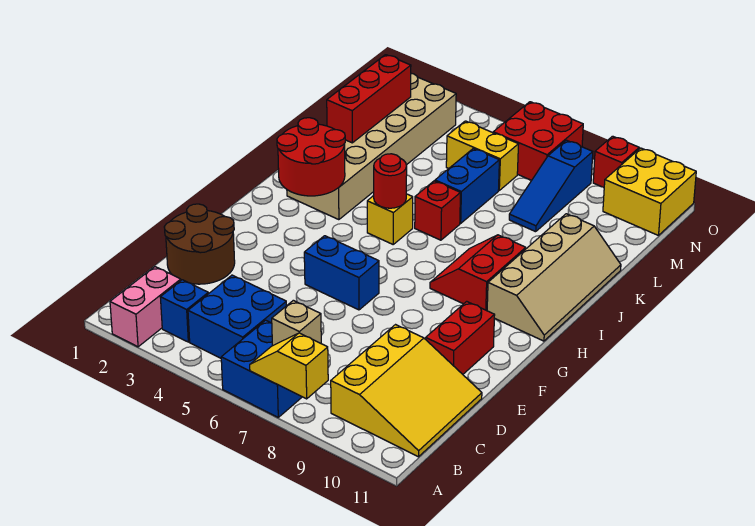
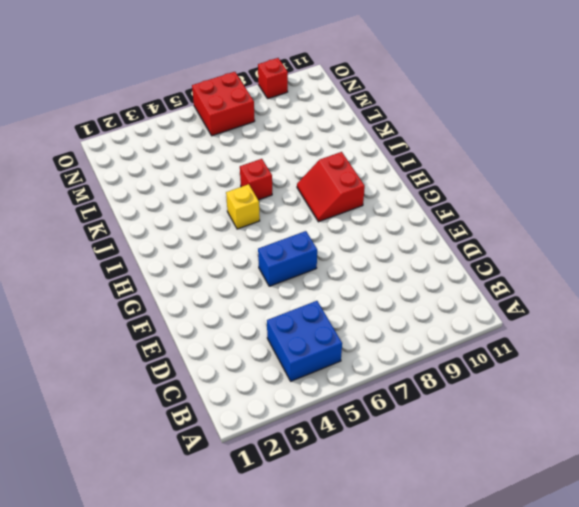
none -> pink 1x2 brick [110,267,181,347]
none -> blue 2x2 brick [221,320,302,417]
none -> blue 1x1 brick [160,280,208,342]

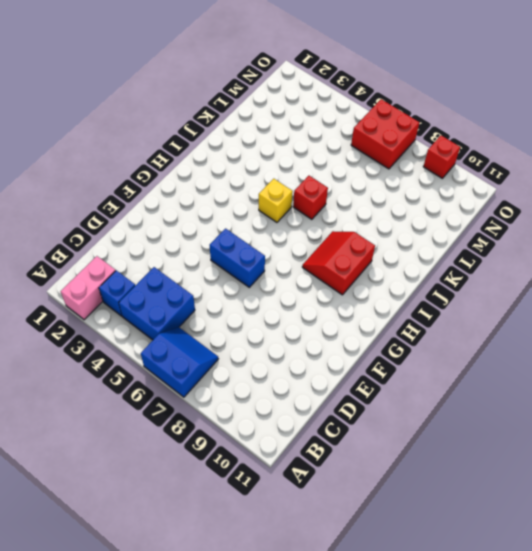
blue 2x2 slope [141,327,218,397] -> blue 2x2 brick [221,320,302,417]
none -> yellow 3x3 slope [331,325,482,457]
none -> brown 2x2 round brick [164,204,235,284]
none -> red 1x2 brick [426,301,495,374]

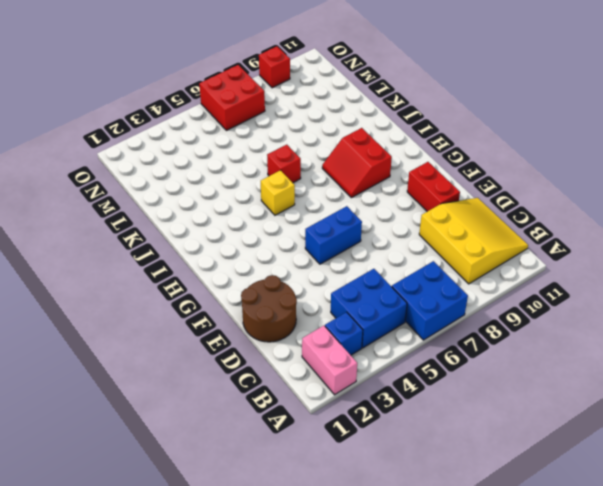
none -> tan 2x4 slope [487,214,621,341]
none -> tan 2x6 brick [287,73,456,220]
none -> blue 1x2 brick [435,148,499,223]

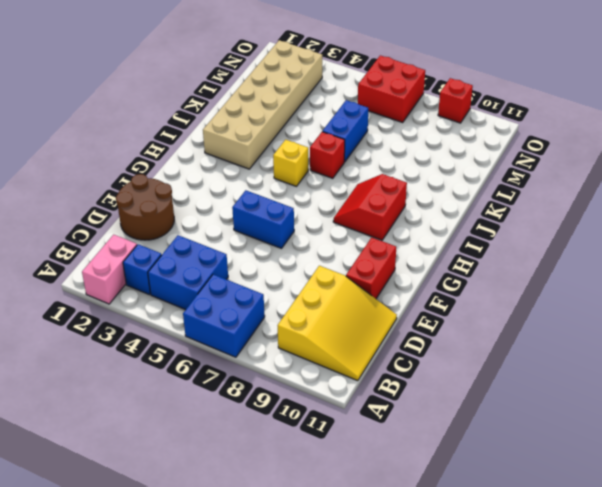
none -> tan 2x4 slope [487,214,621,341]
none -> blue 1x3 slope [509,140,593,232]
none -> yellow 1x2 brick [446,121,519,190]

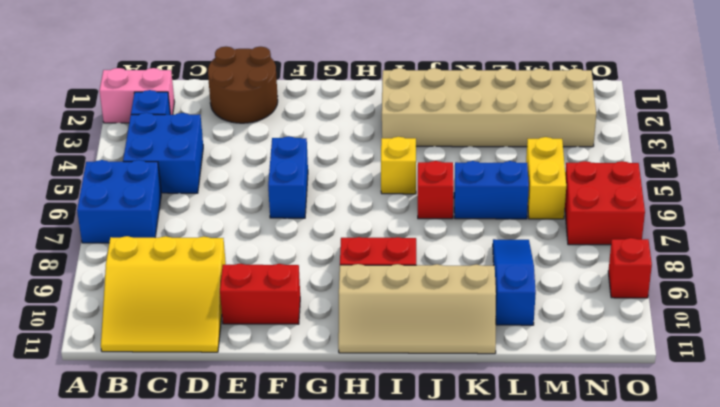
blue 1x3 slope [493,239,536,325] -> blue 1x3 slope turned to [509,140,593,232]
none -> yellow 2x2 brick [603,148,696,236]
none -> yellow 1x2 slope [250,333,328,399]
none -> tan 1x1 brick [272,300,321,346]

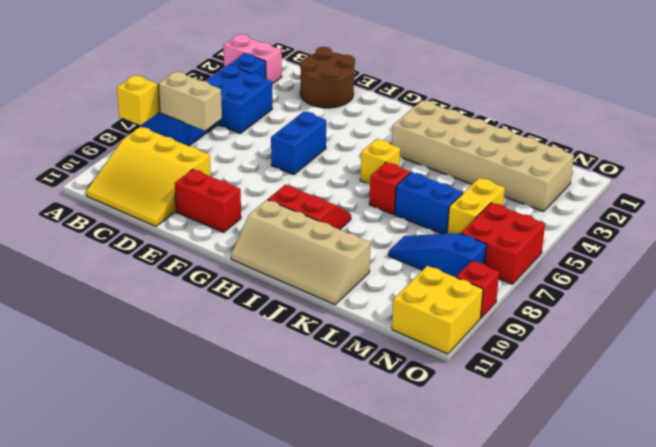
tan 1x2 brick [158,72,222,131] -> tan 1x1 brick [272,300,321,346]
none -> red 2x2 round brick [277,118,345,196]
none -> red 1x1 round brick [374,154,407,208]
none -> red 1x3 brick [327,55,411,143]

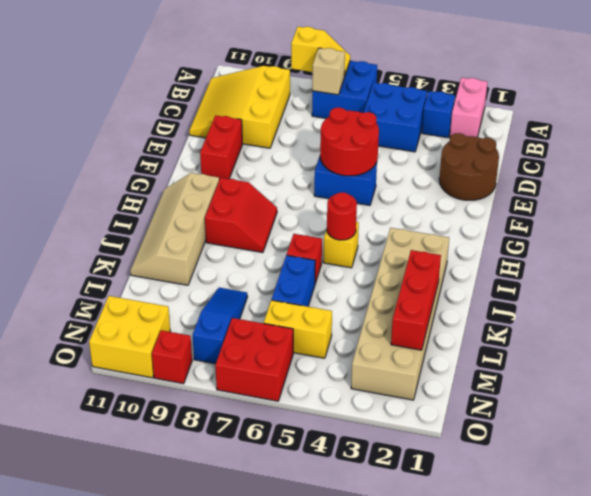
red 2x2 round brick [320,108,379,176] -> red 2x2 round brick moved to [277,118,345,196]

